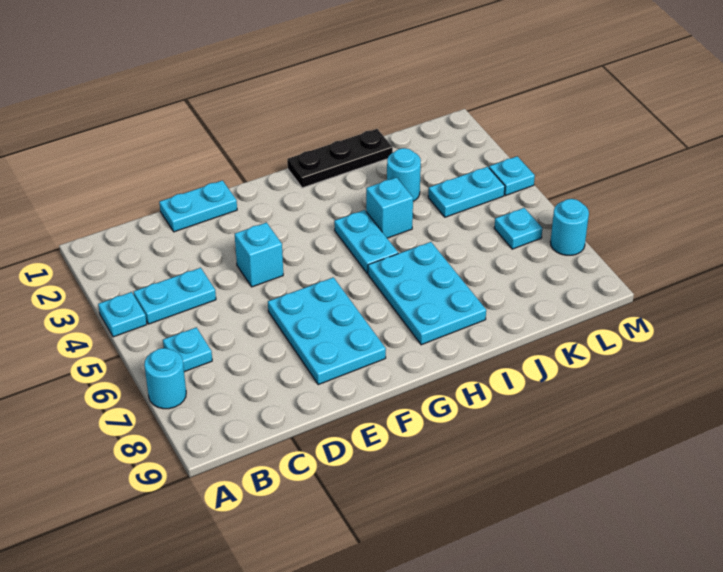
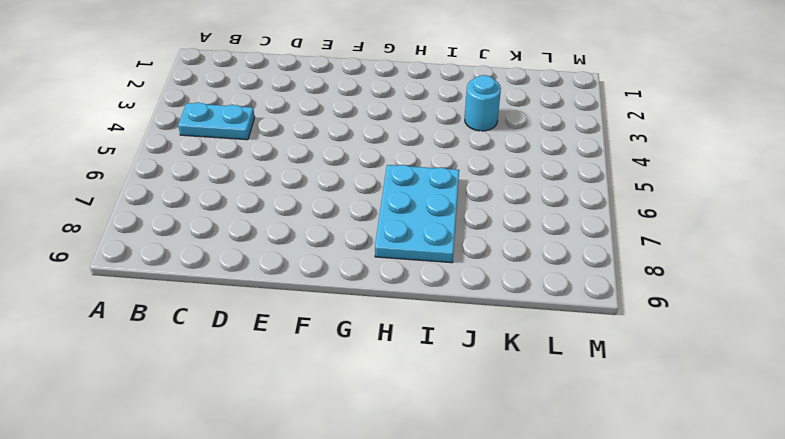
none -> cyan 1x1 plate [98,292,147,337]
none -> cyan 1x1 round brick [144,348,186,409]
none -> cyan 1x1 plate [163,327,212,372]

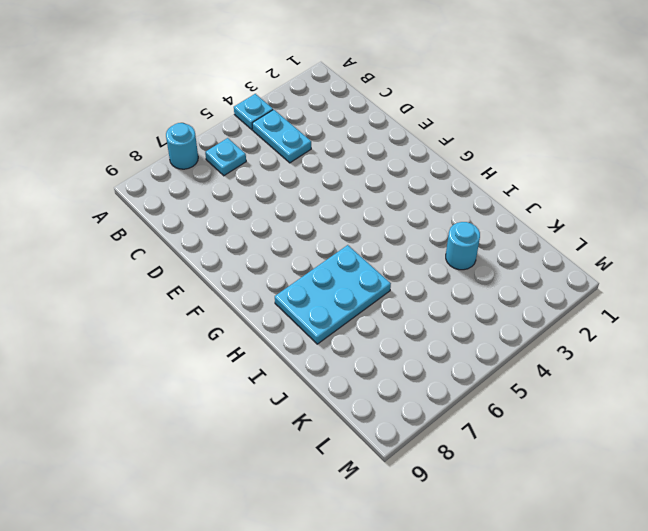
none -> cyan 1x2 plate [159,180,237,232]
none -> cyan 1x1 brick [235,223,283,287]
none -> cyan 2x3 plate [268,277,386,385]

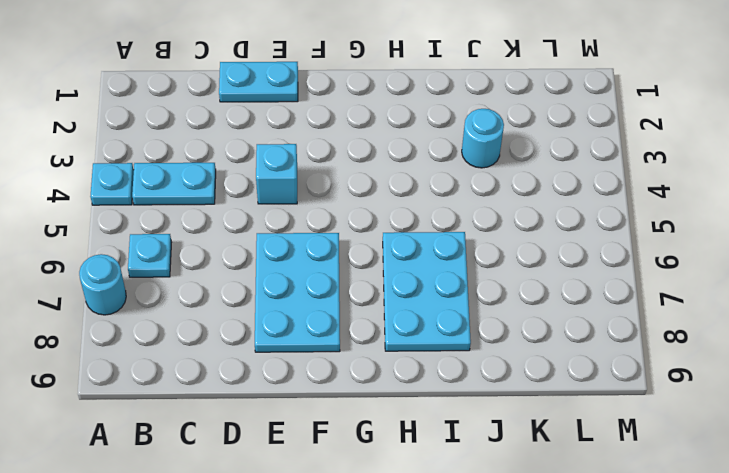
none -> black 1x3 plate [287,129,393,188]
none -> cyan 1x2 plate [334,210,398,274]
none -> cyan 1x1 brick [366,177,413,238]

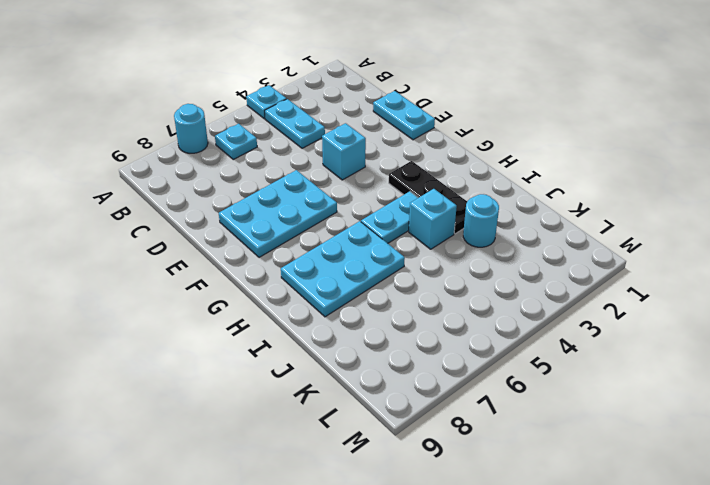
black 1x3 plate [389,161,467,234] -> black 1x3 plate moved to [287,129,393,188]
none -> cyan 1x2 plate [428,167,505,217]
none -> cyan 1x1 plate [494,208,542,249]
none -> cyan 1x1 plate [489,156,535,195]

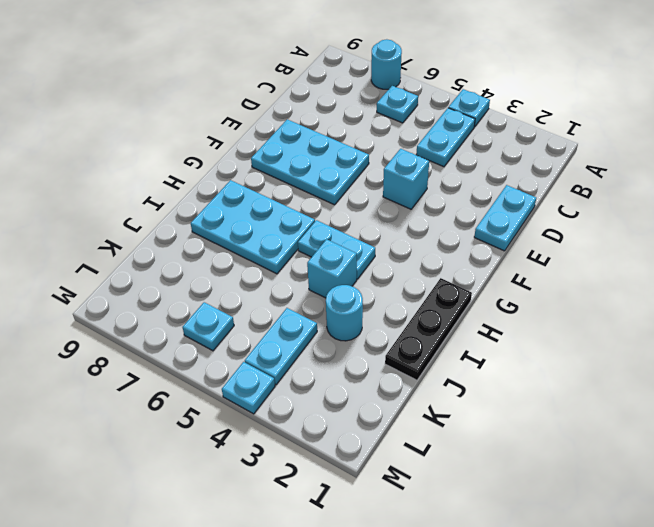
none -> cyan 1x1 round brick [550,199,589,255]

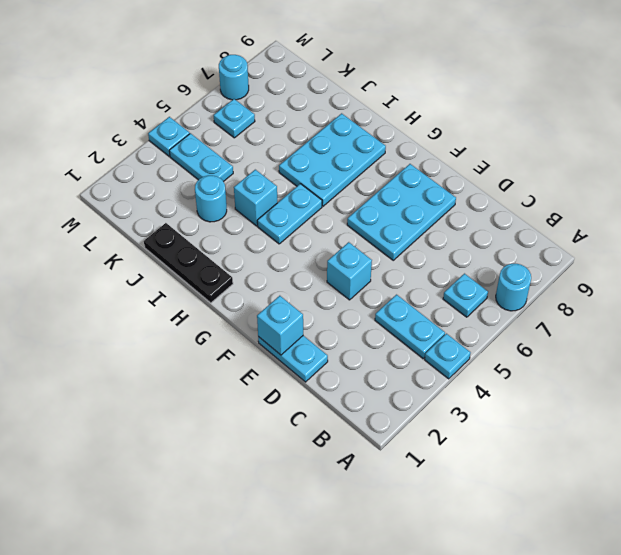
cyan 1x1 brick [257,296,303,355] -> none

